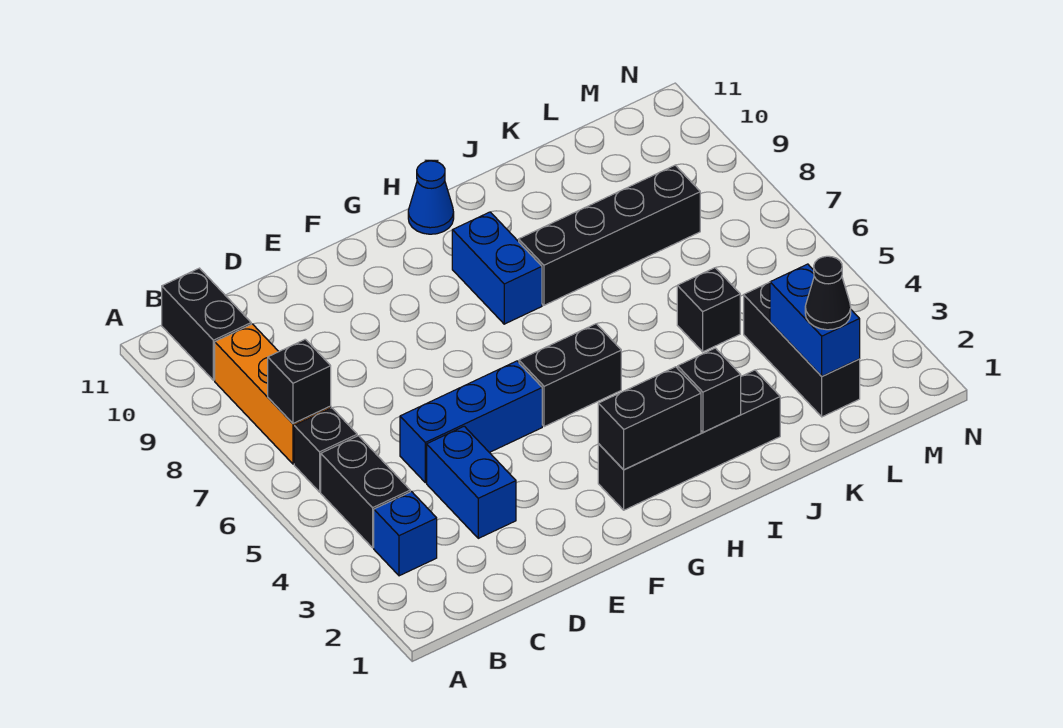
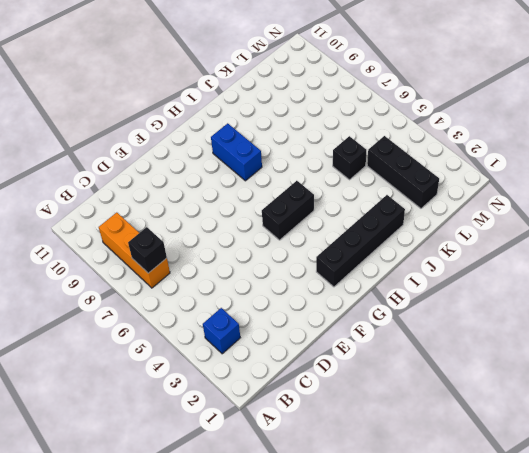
none -> black 1x2 brick [321,436,410,548]
none -> black 1x1 brick [294,408,357,492]
none -> black 1x2 brick [162,268,251,380]

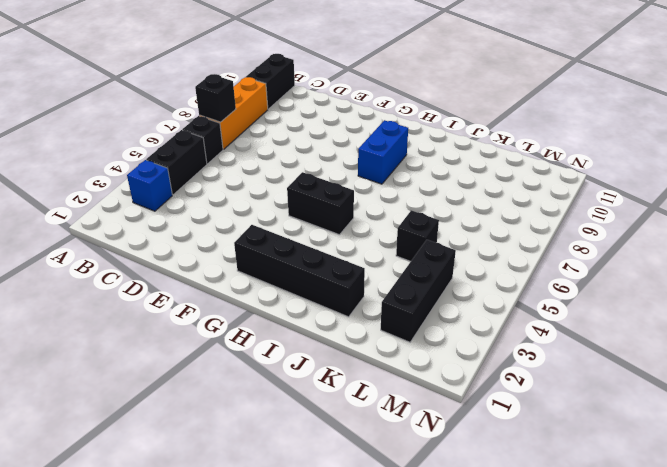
none -> blue 1x2 brick [427,426,516,538]
none -> blue 1x3 brick [400,361,542,483]
none -> blue 1x1 cone [408,161,454,234]

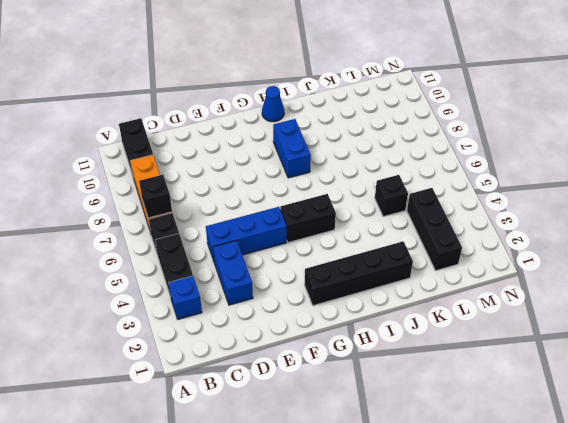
none -> black 1x4 brick [519,165,700,305]
none -> black 1x2 brick [598,367,701,470]
none -> black 1x1 brick [678,348,741,432]

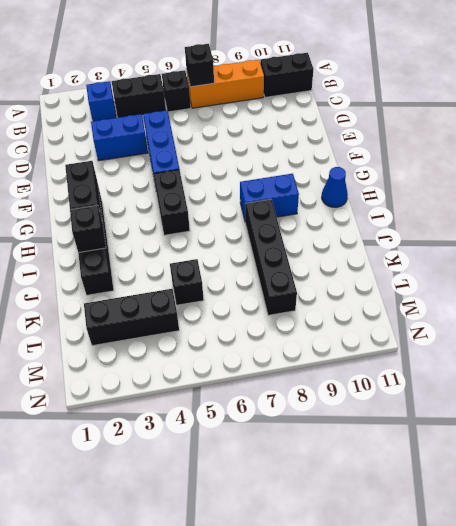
none -> blue 1x2 brick [770,264,860,376]
none -> black 1x1 cone [805,256,851,330]

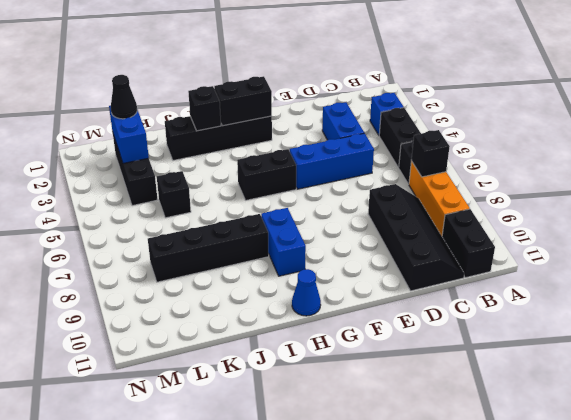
black 2x4 slope [368,184,464,291] -> none

